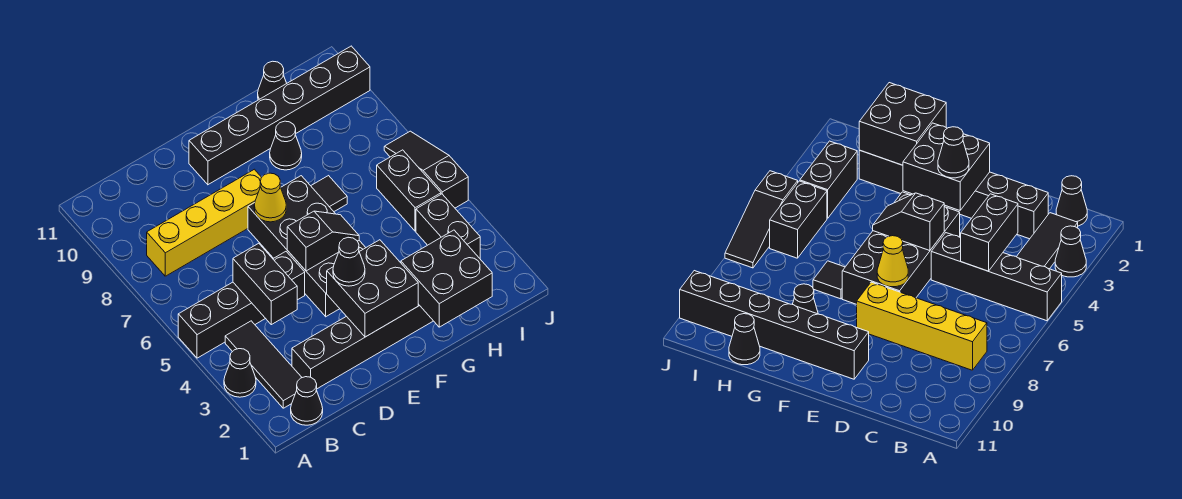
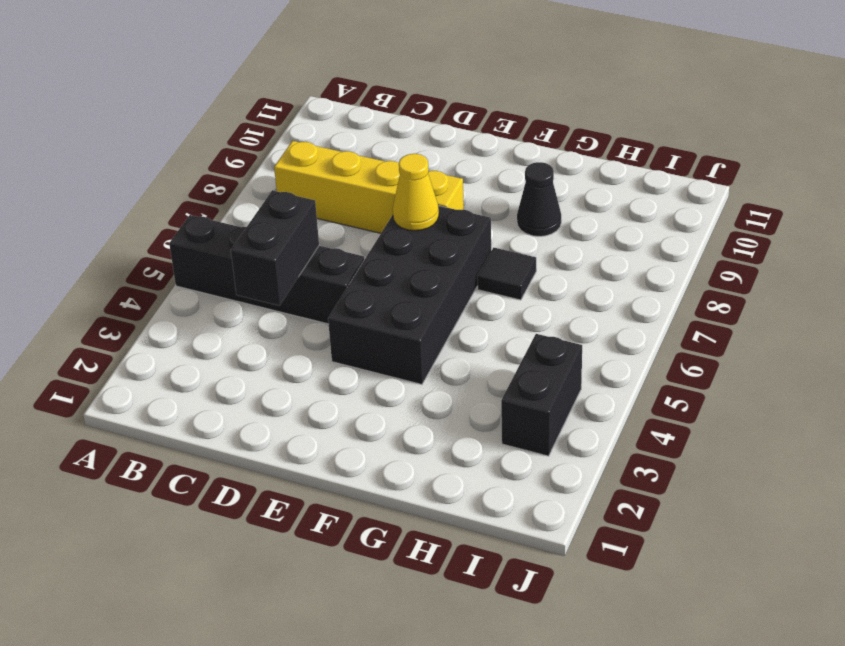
none -> black 1x1 cone [224,349,256,397]
none -> black 1x1 cone [291,377,323,425]
none -> black 1x3 tile [225,321,302,408]

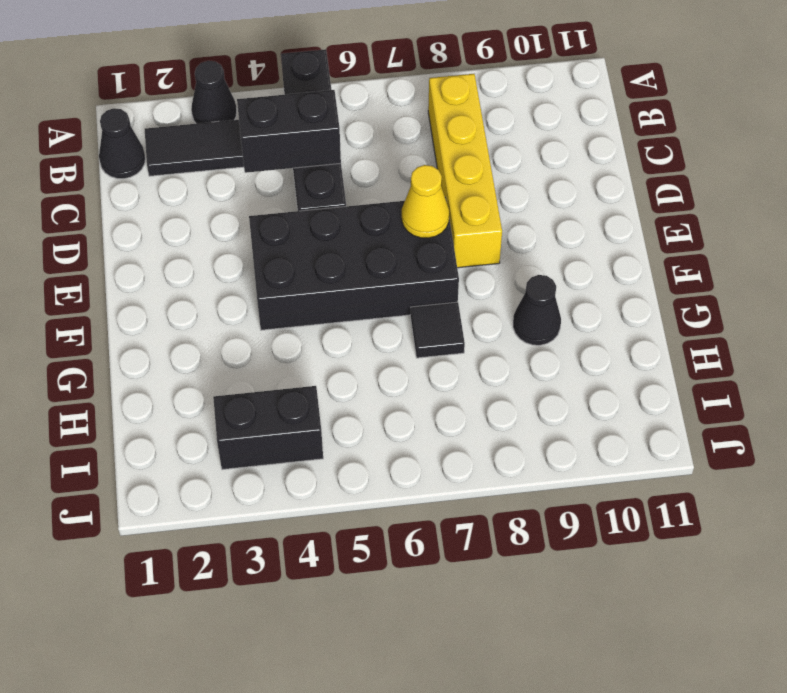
none -> black 1x6 brick [292,304,433,389]
none -> black 1x6 brick [189,46,370,185]
none -> black 1x1 cone [258,61,287,100]

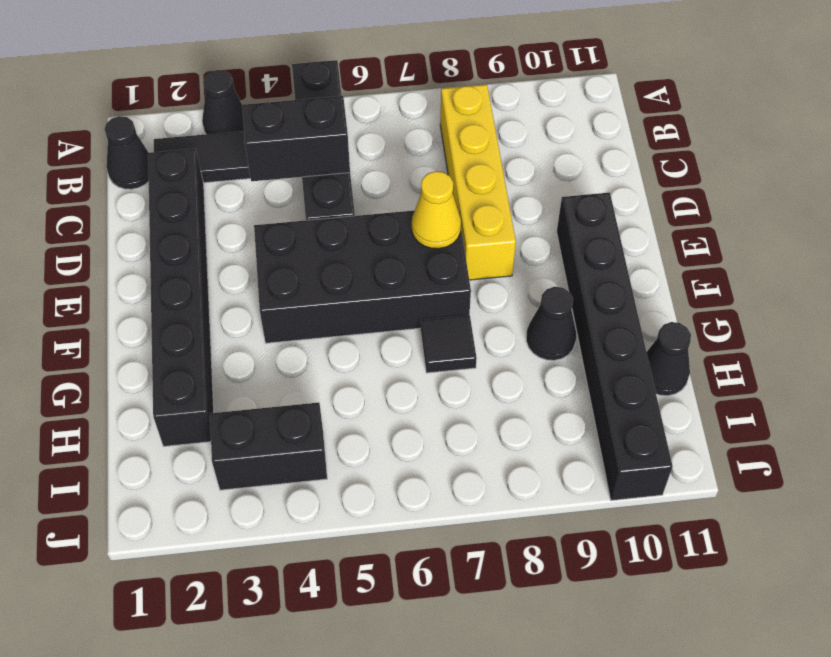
none -> black 1x2 brick [377,150,441,231]
none -> black 1x3 slope [384,131,468,208]
none -> black 2x2 brick [327,240,418,337]

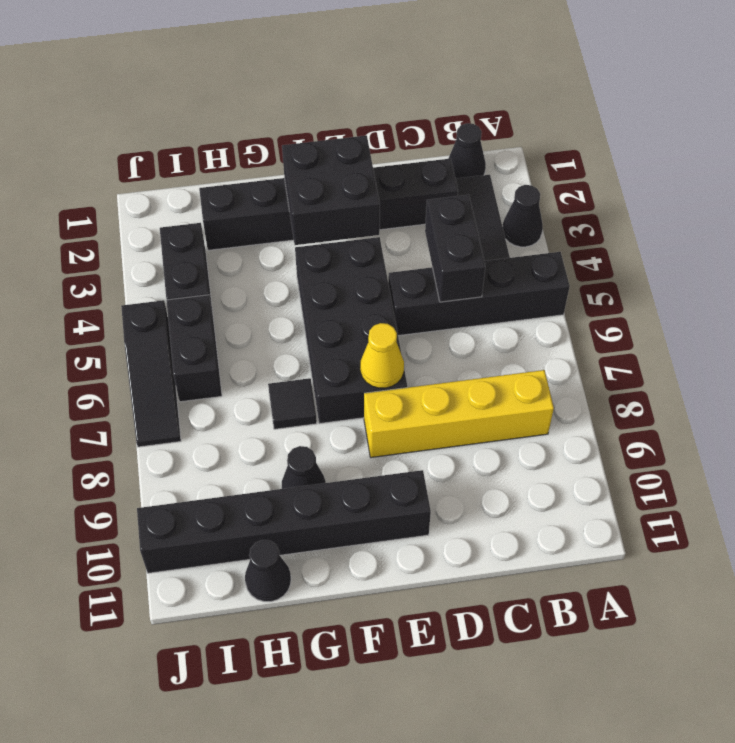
none -> black 1x2 slope [287,211,359,271]
none -> black 2x2 brick [401,230,492,327]
none -> black 1x1 cone [333,237,365,286]

